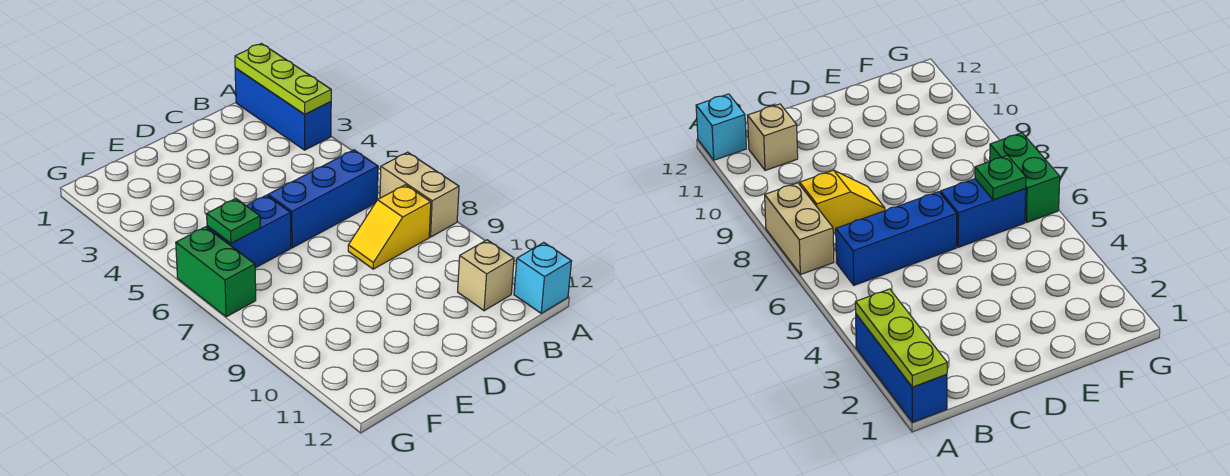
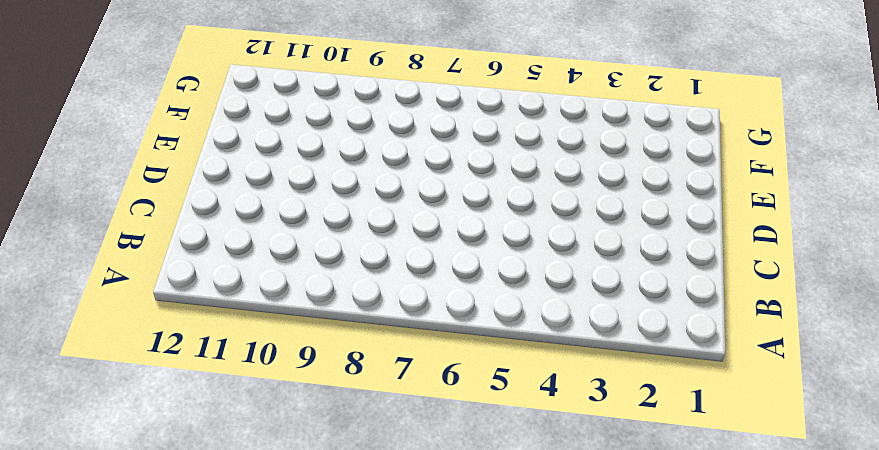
none -> blue 1x3 brick [235,68,331,150]
none -> tan 1x2 brick [380,152,459,237]

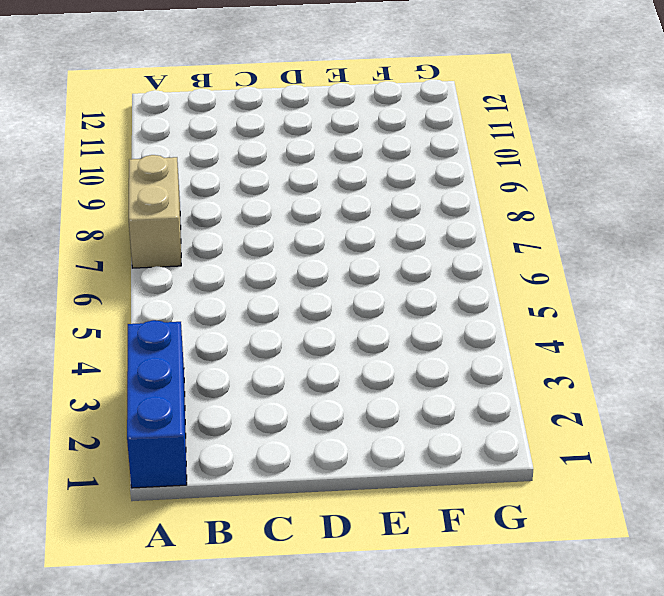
none -> cyan 1x1 brick [514,243,572,313]
none -> blue 1x3 brick [268,150,378,248]

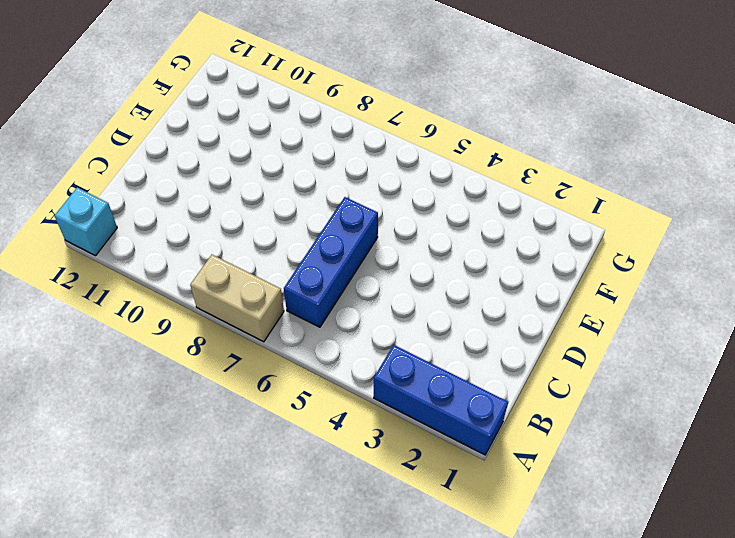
none -> yellow 1x2 slope [348,185,431,269]
none -> tan 1x1 brick [458,240,514,311]

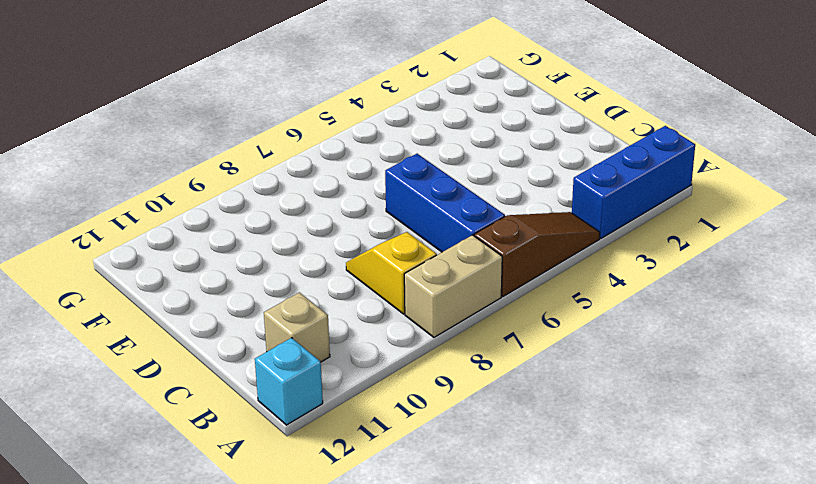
brown 1x3 slope [474,212,600,297] -> none
none -> blue 1x2 brick [207,195,291,268]
none -> green 1x2 brick [176,227,256,317]

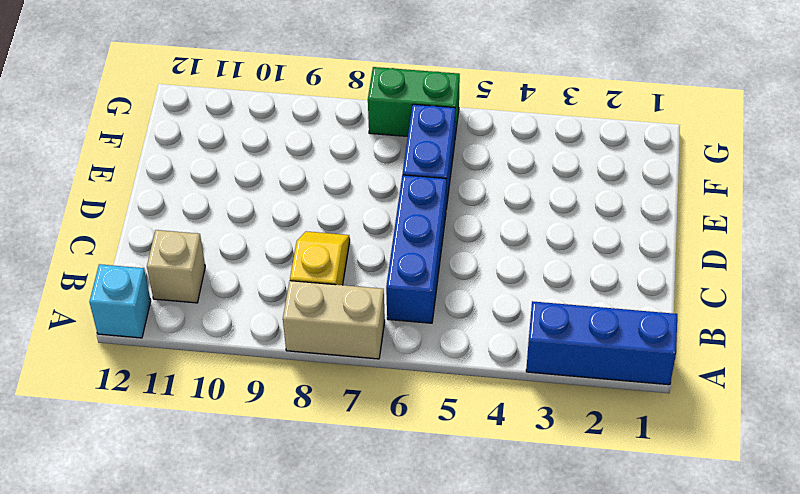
none -> lime 1x3 plate [235,44,331,114]
none -> green 1x1 plate [207,199,260,243]

